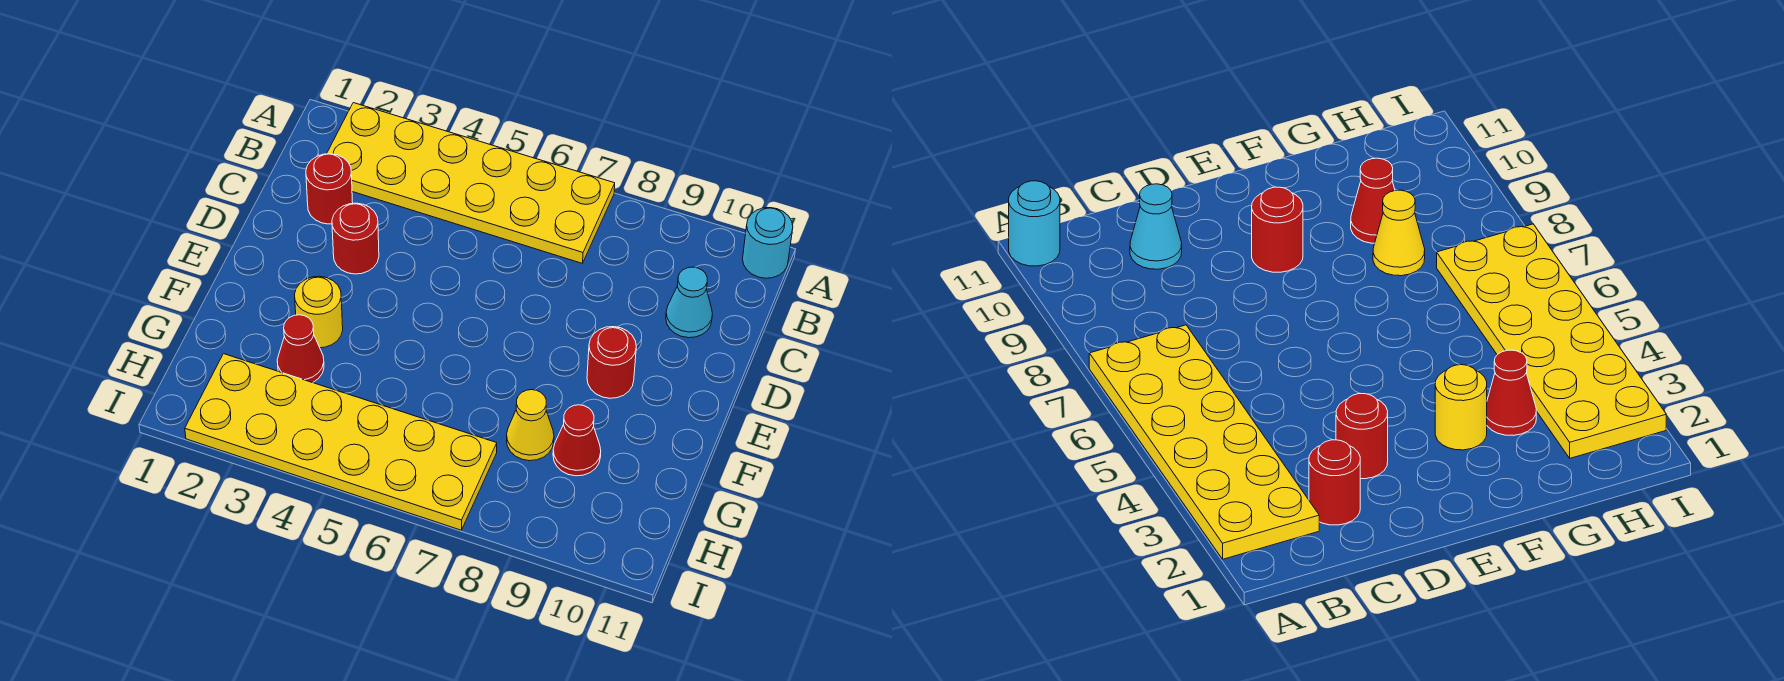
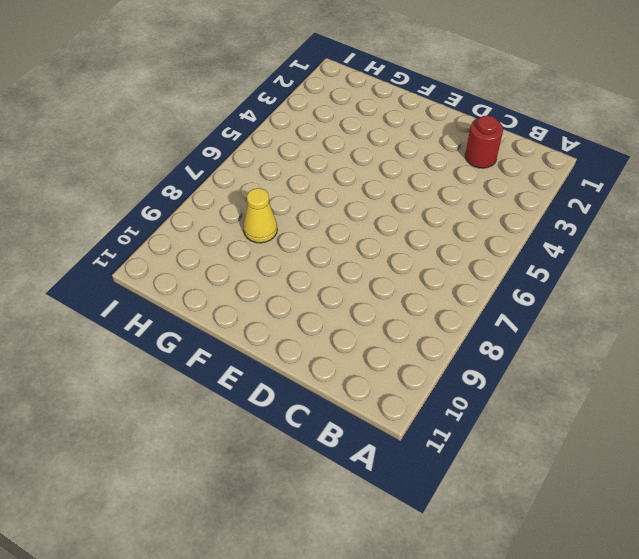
none -> yellow 2x6 plate [327,103,615,263]
none -> cyan 1x1 round brick [743,208,793,278]

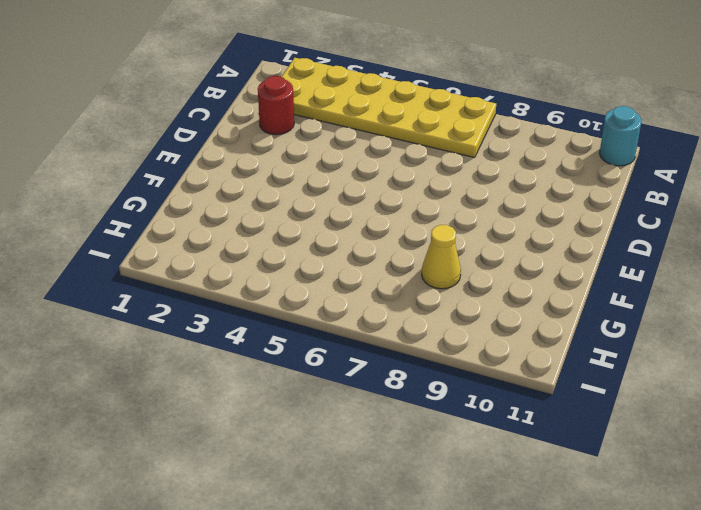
none -> cyan 1x1 cone [666,267,712,338]
none -> red 1x1 round brick [332,203,379,274]

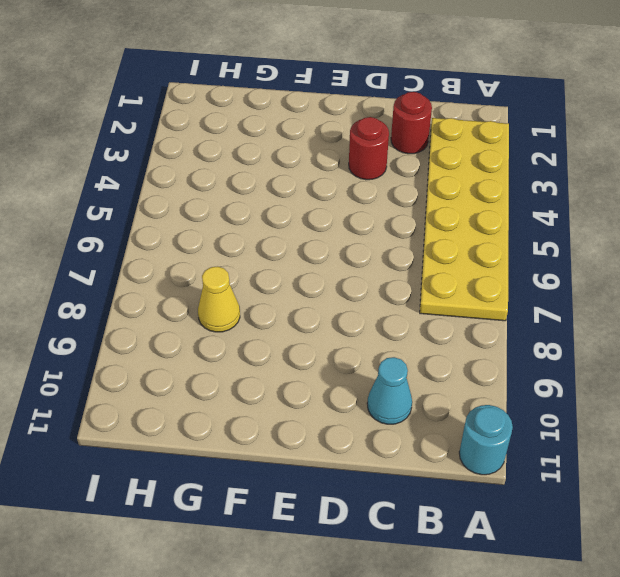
none -> red 1x1 round brick [587,327,636,398]
none -> yellow 1x1 round brick [295,276,343,348]

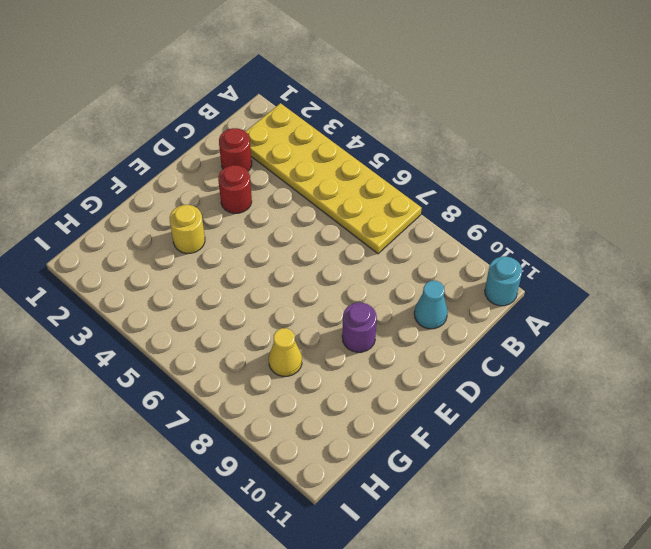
purple 1x1 round brick [342,303,377,352] -> red 1x1 round brick [587,327,636,398]
none -> red 1x1 cone [277,315,324,383]
none -> red 1x1 cone [553,405,601,476]

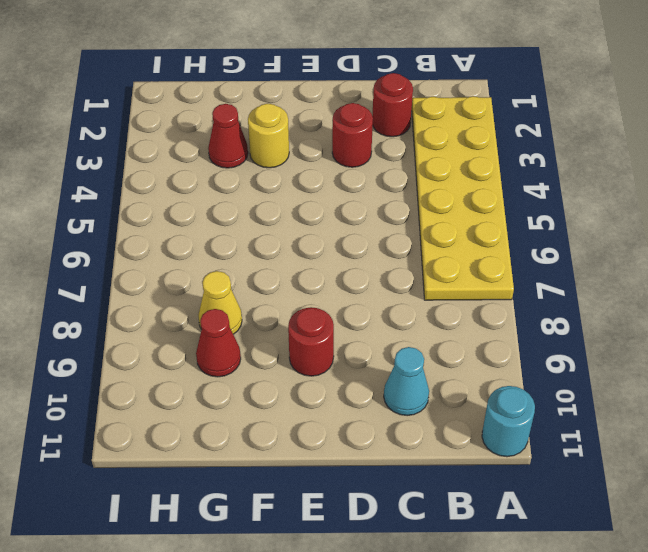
none -> yellow 2x6 plate [185,354,497,530]

